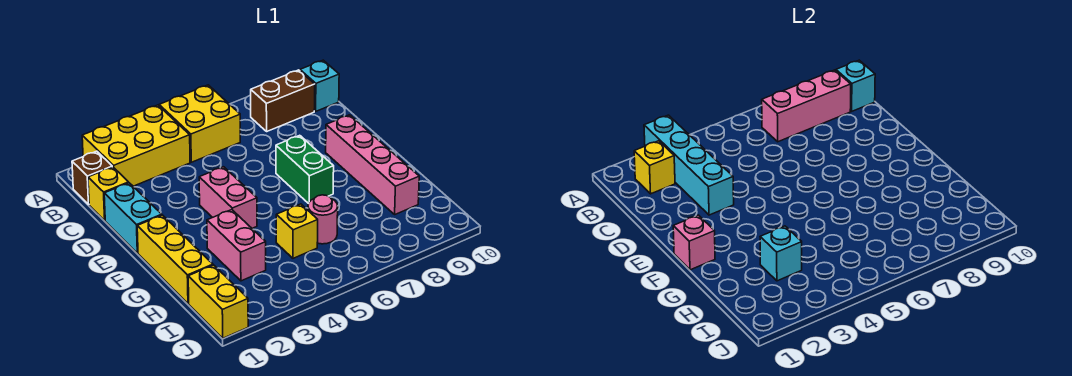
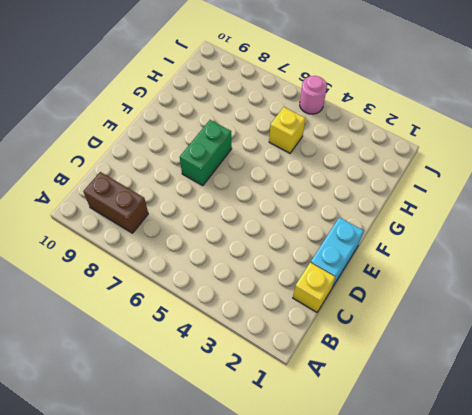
pink 1x1 round brick [300,76,327,114] -> pink 1x1 round brick moved to [308,195,338,244]
none -> yellow 2x3 brick [82,105,190,186]
none -> yellow 2x2 brick [159,85,240,162]
none -> brown 1x1 brick [72,151,112,204]

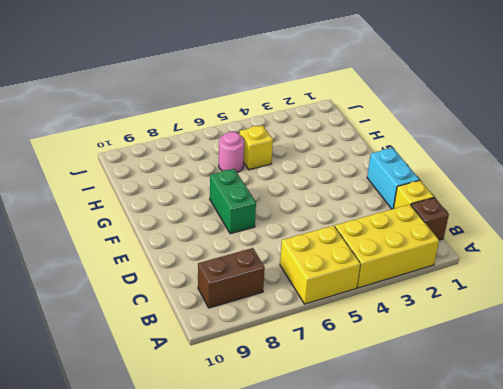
none -> cyan 1x1 brick [300,60,339,111]
none -> pink 1x2 brick [199,167,257,228]
none -> pink 1x4 brick [326,115,419,214]

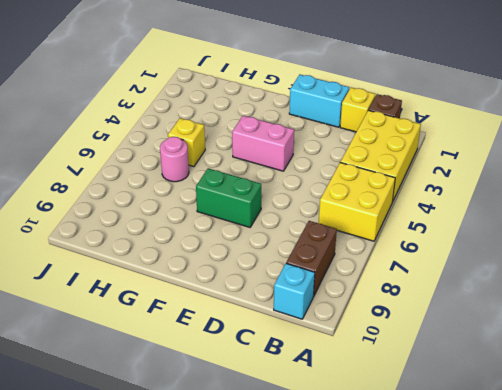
none -> pink 1x4 brick [326,115,419,214]
none -> yellow 1x3 brick [137,215,213,304]
none -> pink 1x2 brick [207,210,266,281]

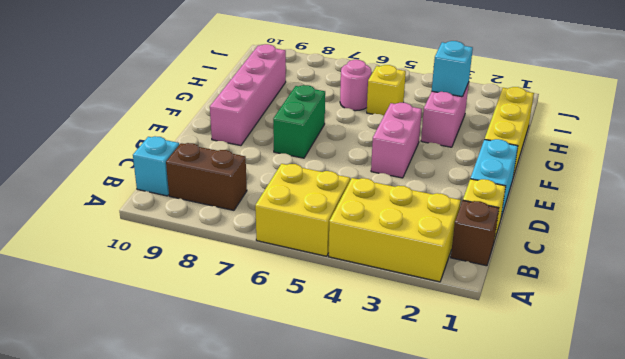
none -> yellow 1x2 brick [188,265,248,338]
none -> cyan 1x4 brick [644,115,734,215]
none -> yellow 1x1 brick [634,141,675,194]

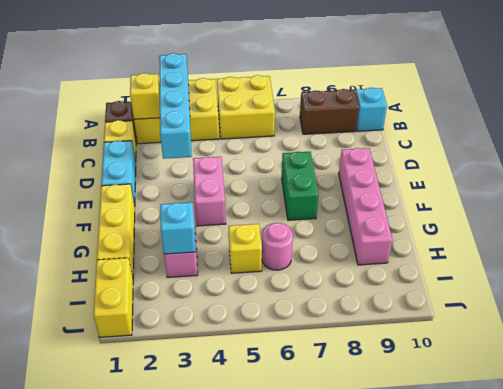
none -> pink 1x3 brick [762,70,851,142]
none -> cyan 1x1 brick [836,60,875,111]
none -> pink 1x1 brick [673,215,715,270]

